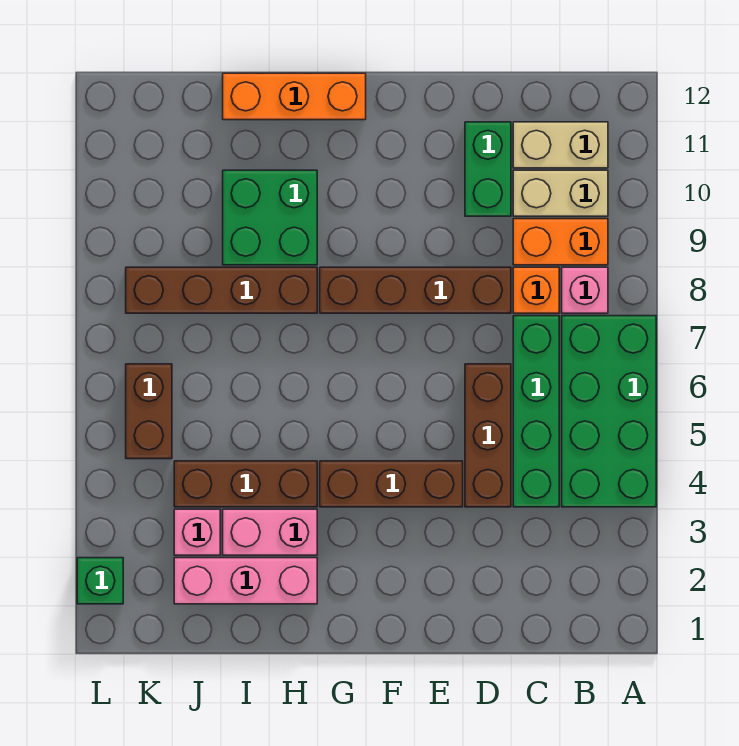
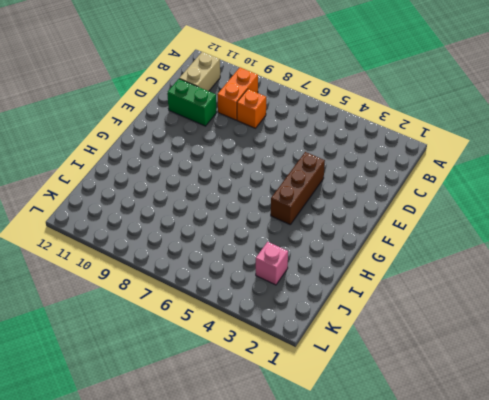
none -> green 2x4 brick [562,316,656,507]
none -> pink 1x1 brick [562,267,608,313]
none -> tan 1x2 brick [513,170,608,216]

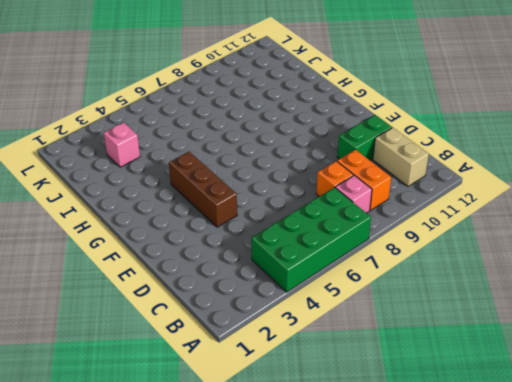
none -> tan 1x2 brick [513,170,608,216]
none -> green 1x4 brick [513,316,559,507]
none -> brown 1x3 brick [465,364,511,507]

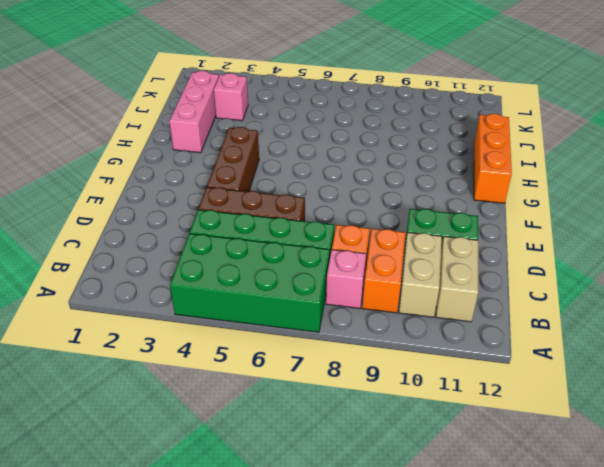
none -> brown 1x4 brick [320,267,511,313]
none -> pink 1x2 brick [223,509,317,555]
none -> brown 1x3 brick [174,461,317,507]

